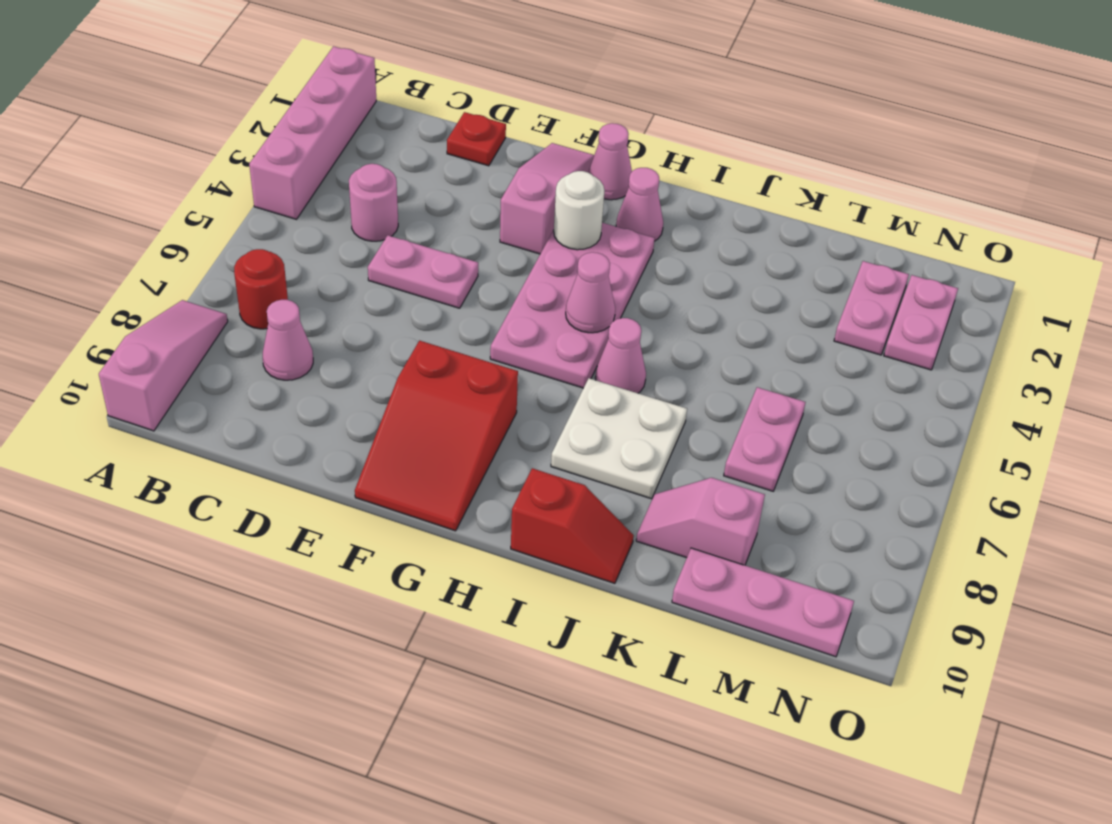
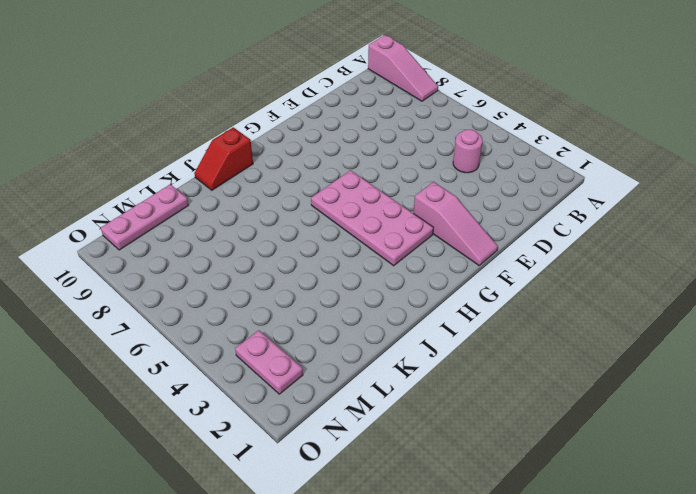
none -> pink 1x4 brick [249,46,376,219]
none -> red 1x1 round brick [234,249,288,329]
none -> pink 1x1 cone [263,300,313,380]

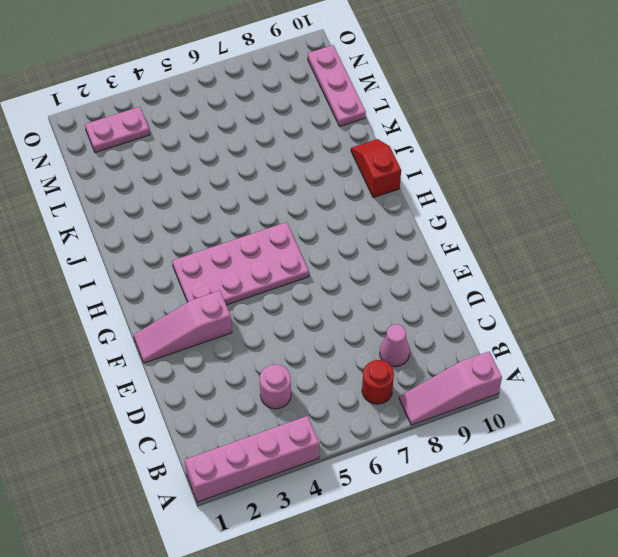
none -> red 1x1 plate [447,112,506,166]
none -> pink 1x2 plate [368,235,478,308]
none -> red 2x3 slope [355,341,518,531]

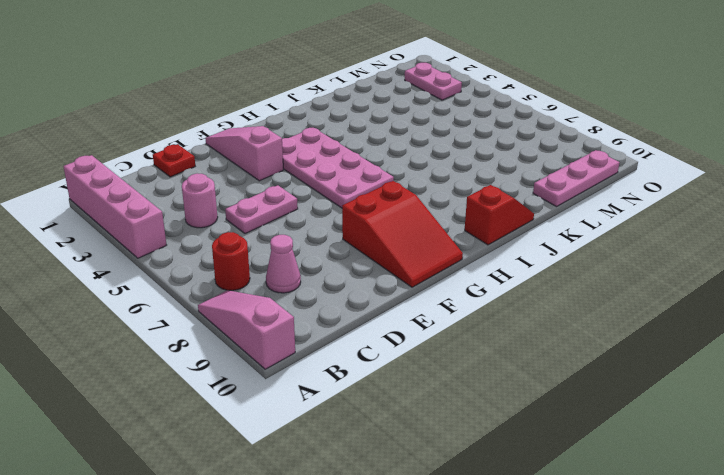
none -> pink 1x1 cone [588,123,632,200]
none -> pink 1x1 cone [616,168,663,241]
none -> pink 1x1 cone [595,318,646,393]

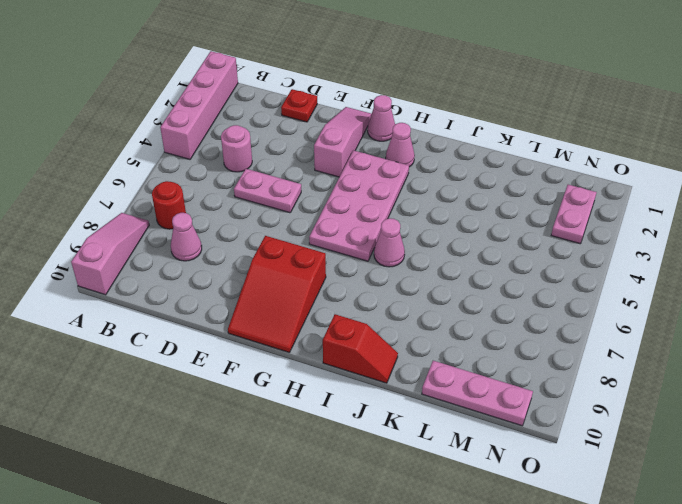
none -> white 2x2 plate [551,378,687,499]
none -> pink 1x2 slope [636,478,765,565]
none -> pink 1x2 plate [724,387,805,491]

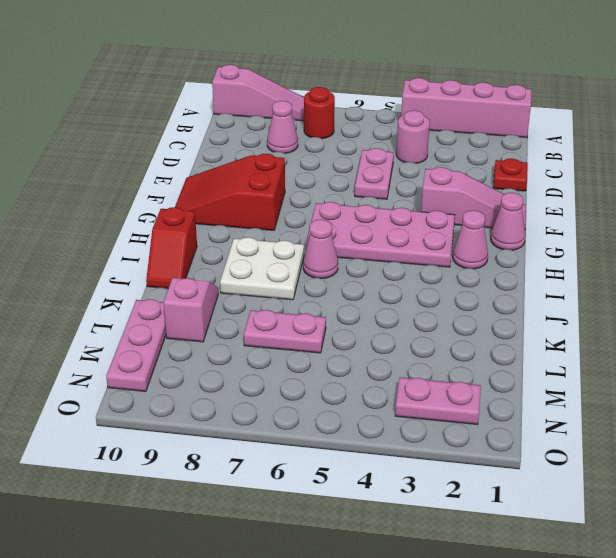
none -> pink 1x2 plate [834,261,909,355]
none -> white 1x1 round brick [554,171,604,250]
none -> pink 1x1 cone [566,252,615,333]

